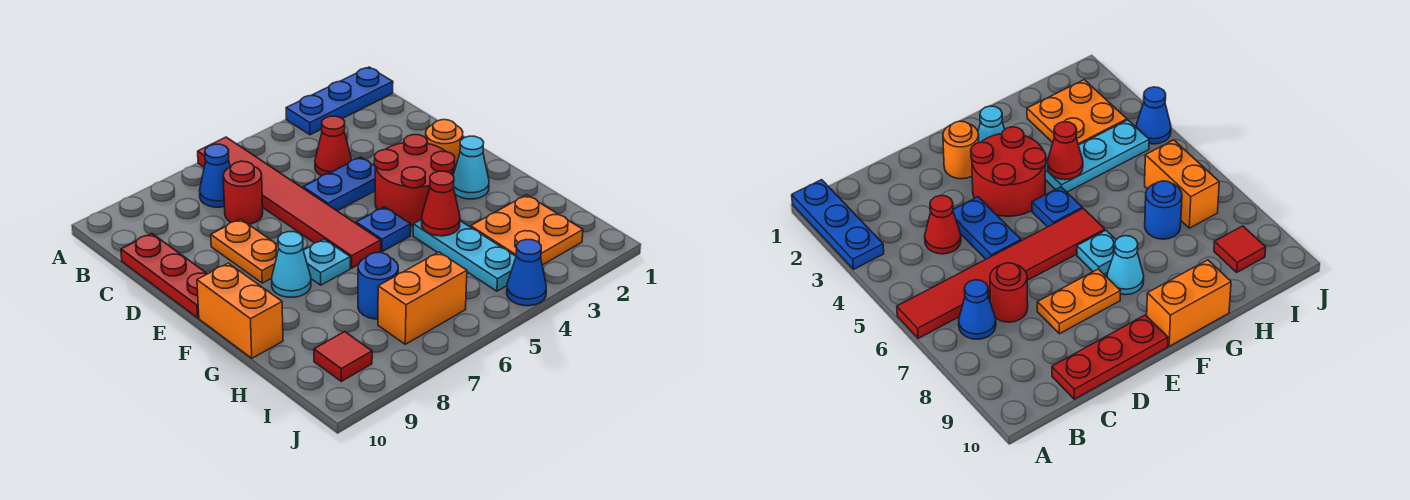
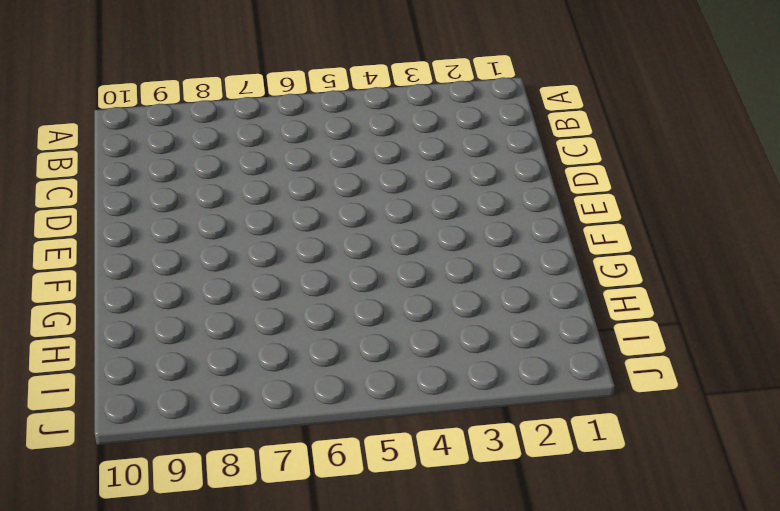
none -> blue 1x3 plate [286,67,393,135]
none -> red 1x6 tile [198,137,381,268]
none -> blue 1x1 cone [200,144,231,207]

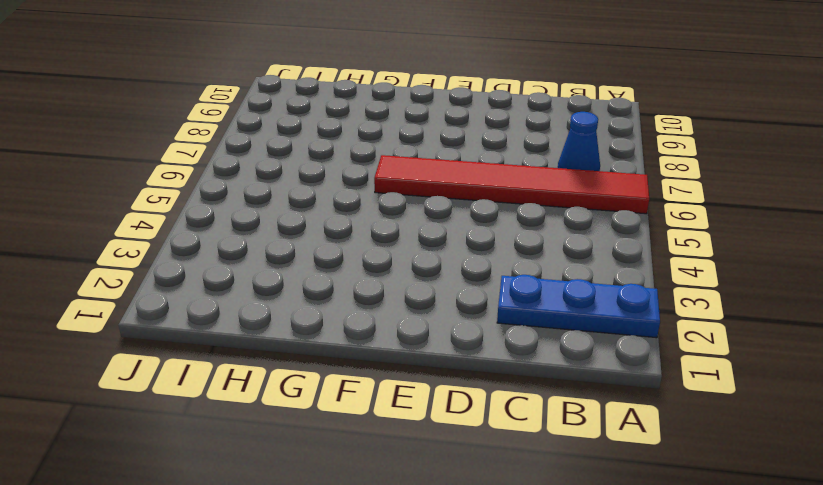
blue 1x3 plate [497,275,660,338] -> blue 1x3 plate turned to [286,67,393,135]
none -> red 1x1 cone [315,116,352,176]
none -> red 1x1 round brick [223,161,263,224]
none -> red 1x3 plate [121,233,207,318]

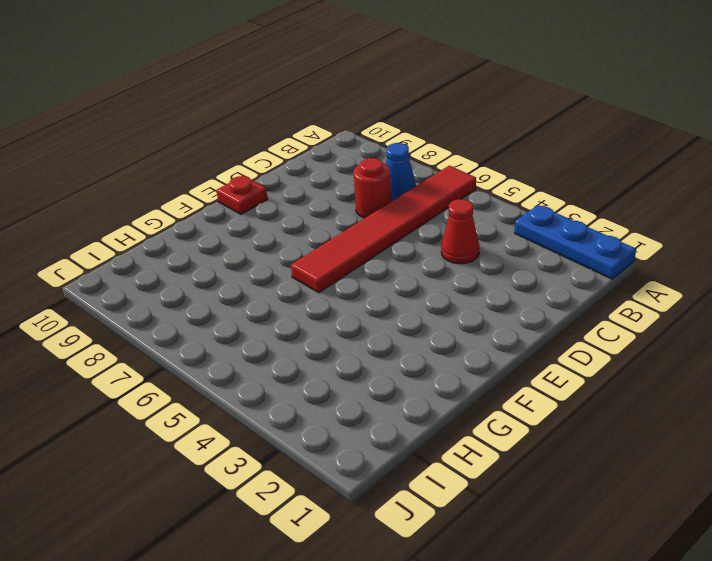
red 1x1 plate [216,176,267,214] -> red 1x3 plate [121,233,207,318]
none -> blue 1x2 plate [303,157,375,211]
none -> orange 1x2 plate [211,219,279,283]
none -> orange 1x1 round brick [426,120,463,174]

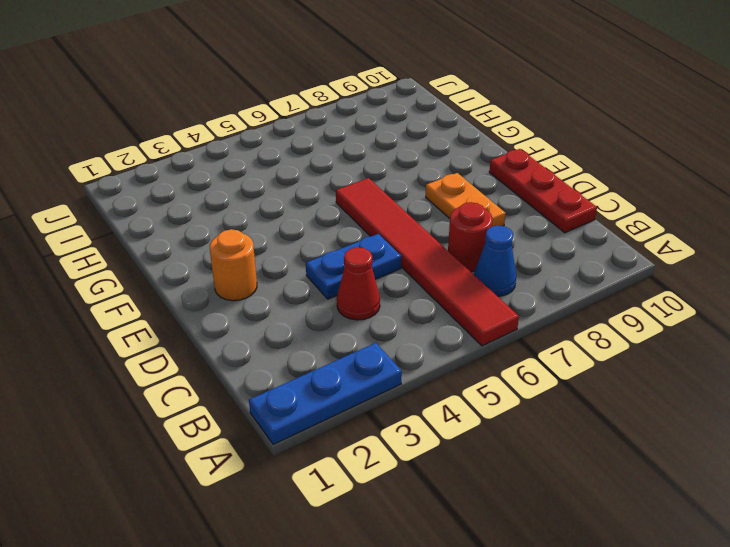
none -> red 2x2 round brick [374,135,455,226]
none -> cyan 1x1 cone [453,136,489,199]
none -> blue 1x1 plate [356,207,411,252]

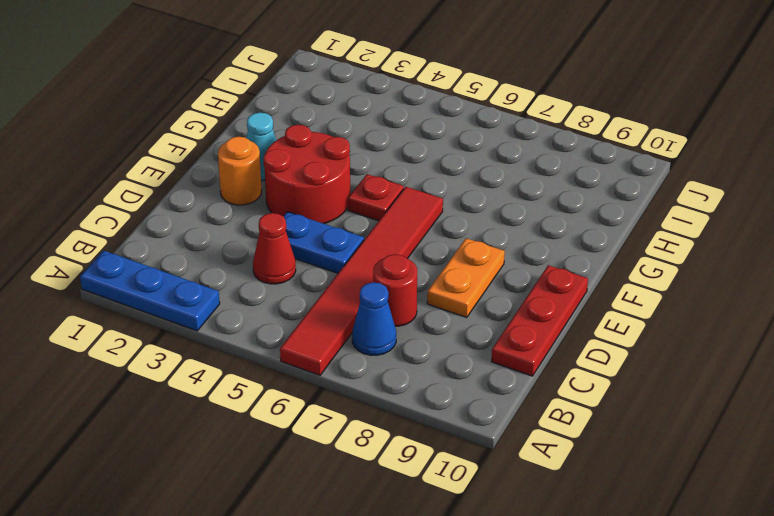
red 1x1 plate [348,174,404,221] -> blue 1x1 plate [356,207,411,252]
none -> cyan 1x1 plate [303,239,350,285]
none -> cyan 1x1 cone [272,232,311,297]
none -> orange 1x2 brick [197,263,283,358]

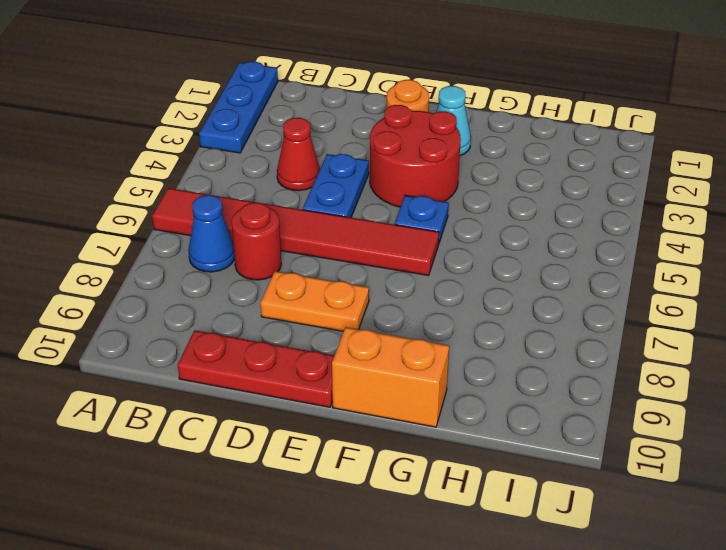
none -> cyan 1x1 plate [303,239,350,285]
none -> cyan 1x1 cone [272,232,311,297]
none -> cyan 1x3 plate [413,219,516,291]

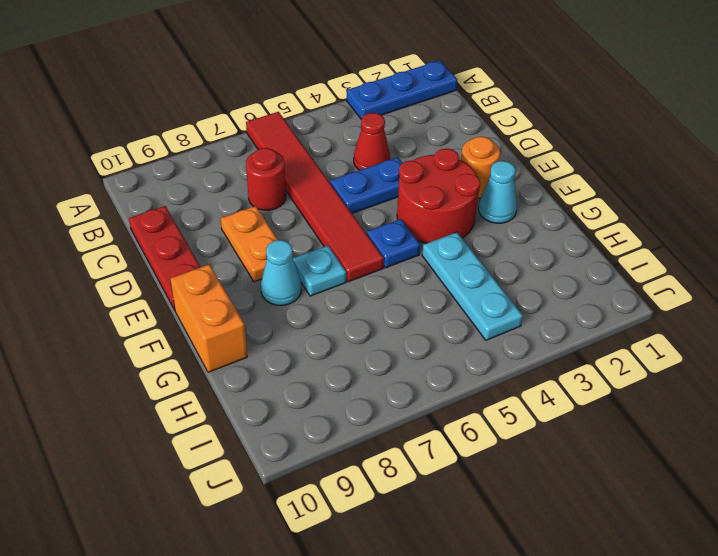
none -> blue 1x1 cone [200,144,231,207]
none -> orange 2x2 plate [471,195,583,265]
none -> blue 1x1 round brick [358,253,398,319]

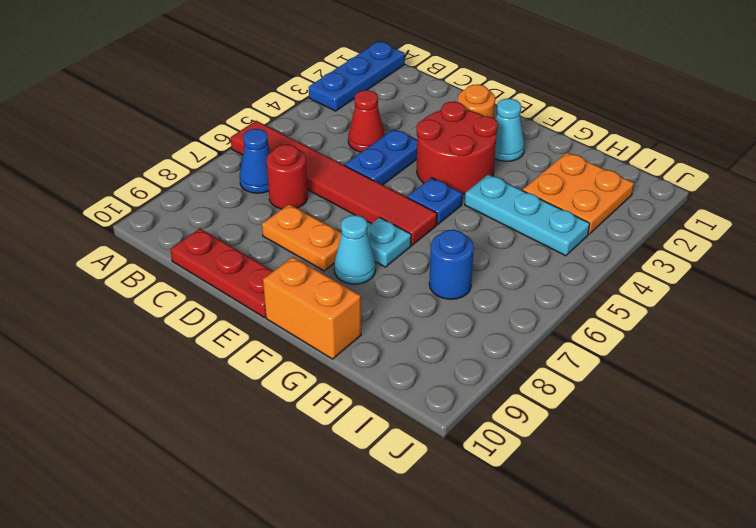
none -> orange 1x2 brick [378,252,467,344]
none -> red 1x1 tile [314,332,372,381]
none -> blue 1x1 cone [507,240,546,306]

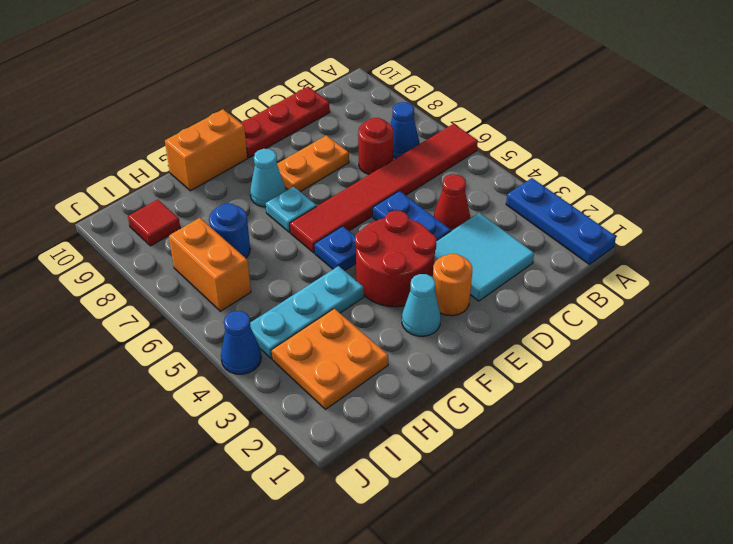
cyan 2x2 tile [434,213,534,301] -> none
none -> red 1x1 cone [422,171,460,236]

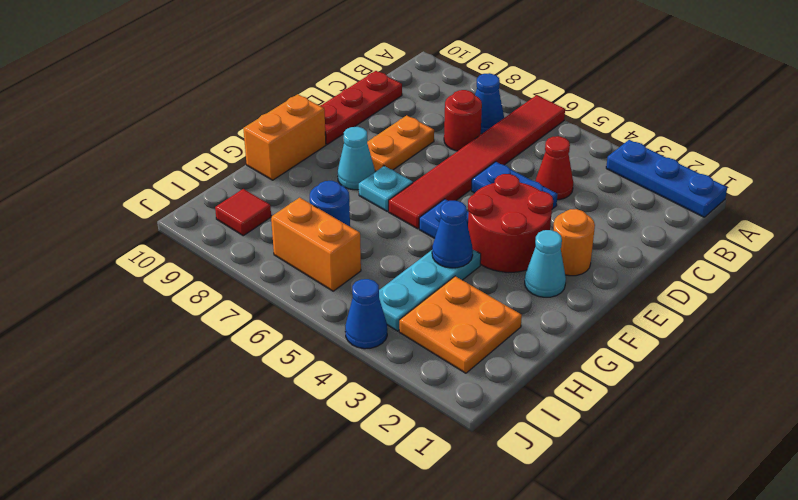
blue 1x1 cone [432,201,473,268] -> red 1x1 cone [422,171,460,236]

